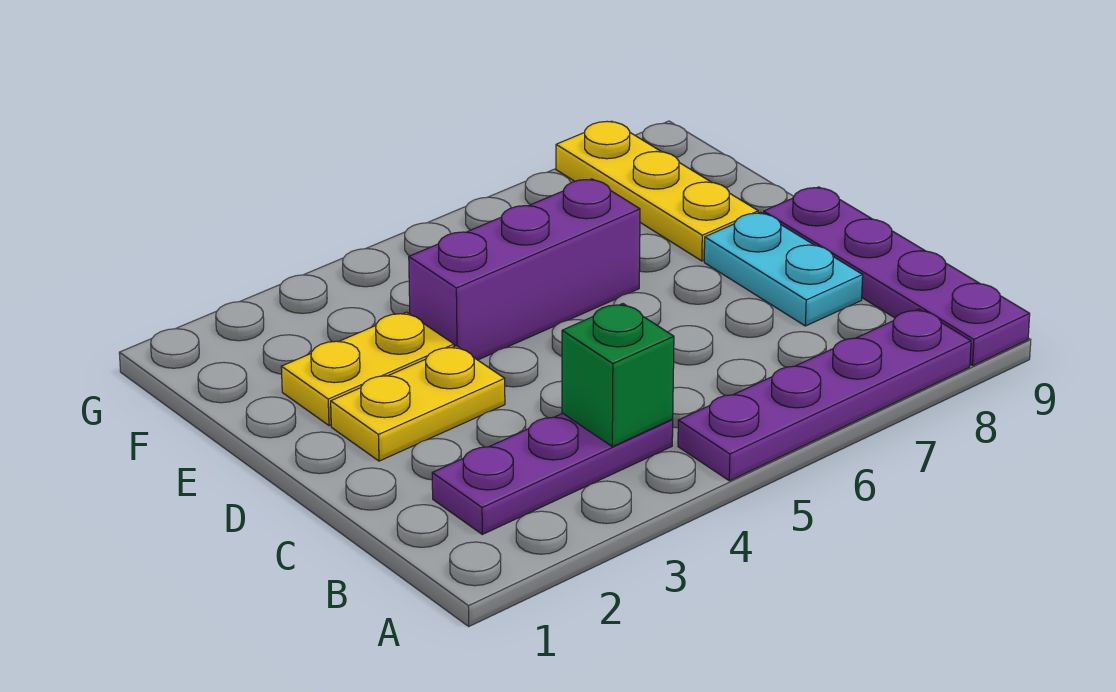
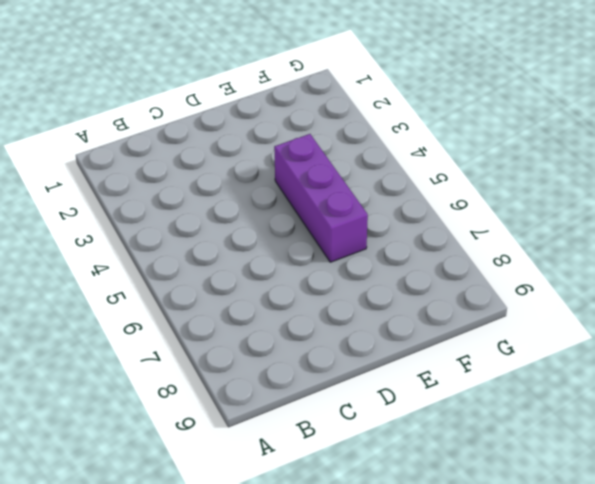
none -> purple 1x4 plate [678,309,971,481]
none -> purple 1x4 plate [764,187,1030,366]

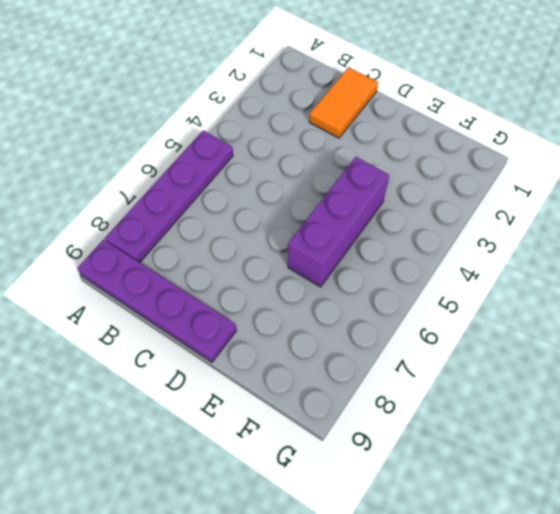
orange 1x2 tile [309,67,378,138] -> none
none -> purple 1x3 plate [432,413,673,534]
none -> cyan 1x2 plate [704,212,863,326]

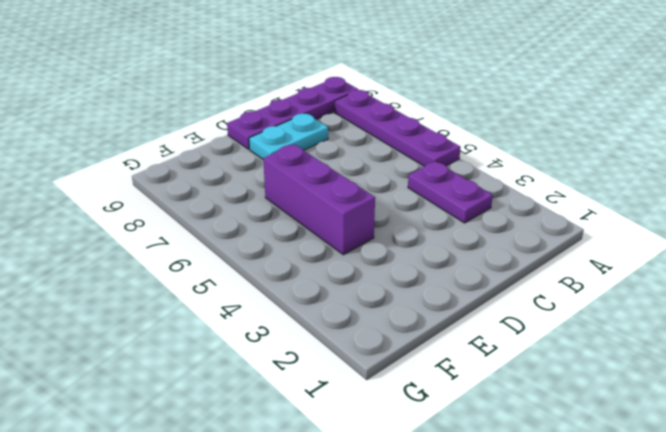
purple 1x2 plate [408,161,493,223] -> purple 1x3 plate [432,413,673,534]
none -> yellow 1x2 plate [331,346,505,461]
none -> yellow 1x2 plate [281,312,454,426]

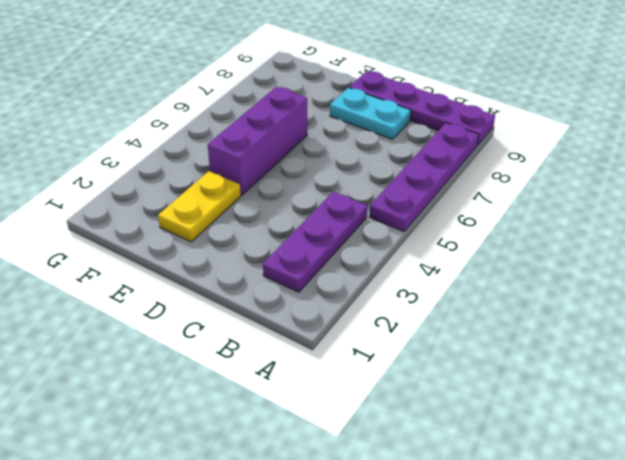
none -> yellow 1x2 plate [331,346,505,461]
none -> yellow 1x3 plate [556,121,758,261]

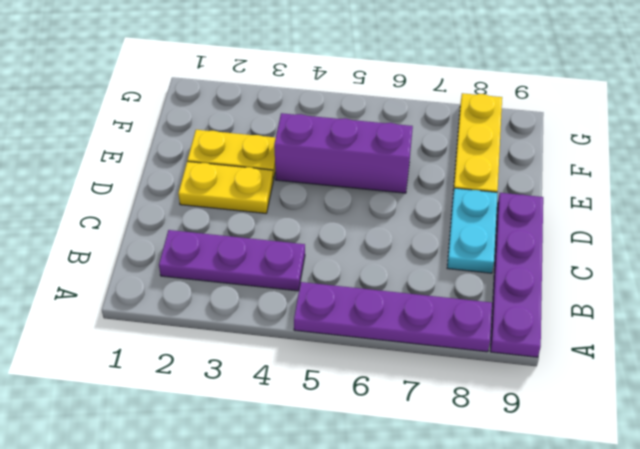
none -> green 1x1 brick [562,304,674,447]

